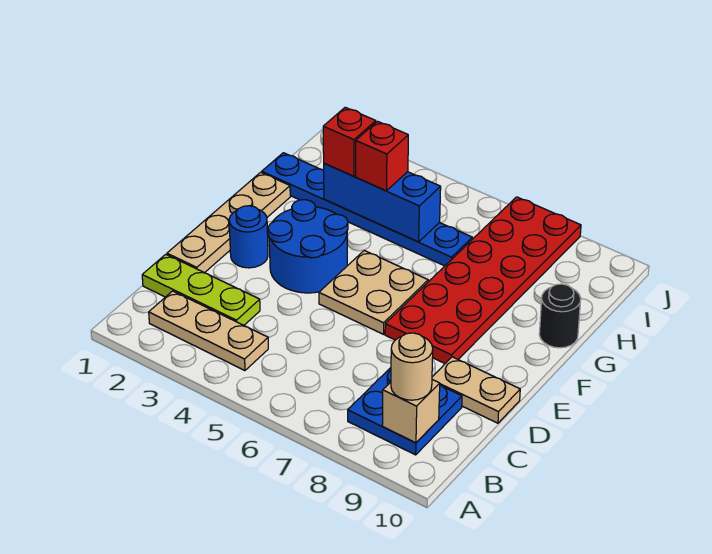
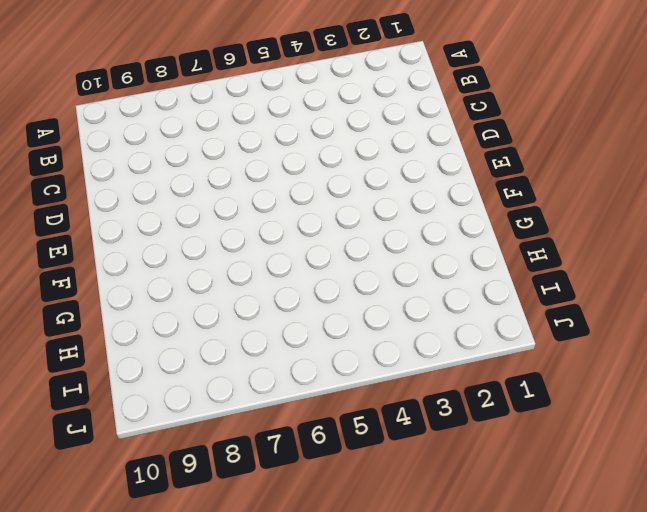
none -> tan 1x3 plate [149,291,268,371]
none -> blue 2x2 plate [348,368,462,455]
none -> lime 1x3 plate [142,254,260,325]

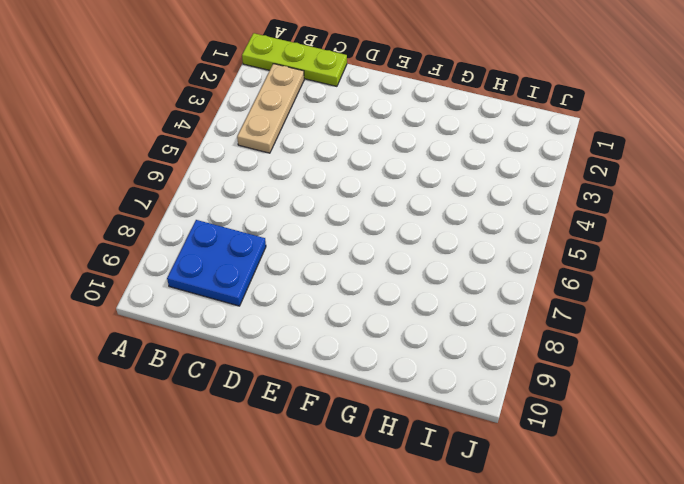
lime 1x3 plate [242,33,347,86] -> lime 1x3 plate turned to [142,254,260,325]
none -> tan 1x4 plate [167,172,290,273]
none -> tan 1x2 plate [432,357,520,423]
none -> blue 1x1 round brick [229,206,268,268]

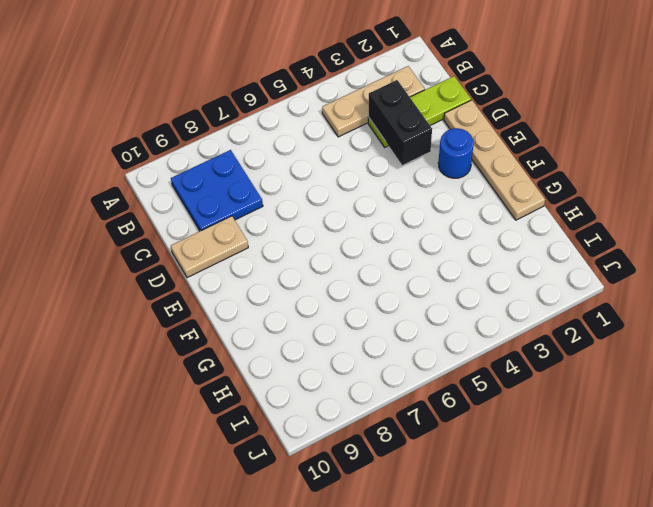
black 1x2 brick [368,80,432,165] -> none
none -> blue 2x2 round brick [268,200,348,293]
none -> tan 2x2 plate [319,251,428,334]
none -> red 2x6 plate [385,197,581,363]

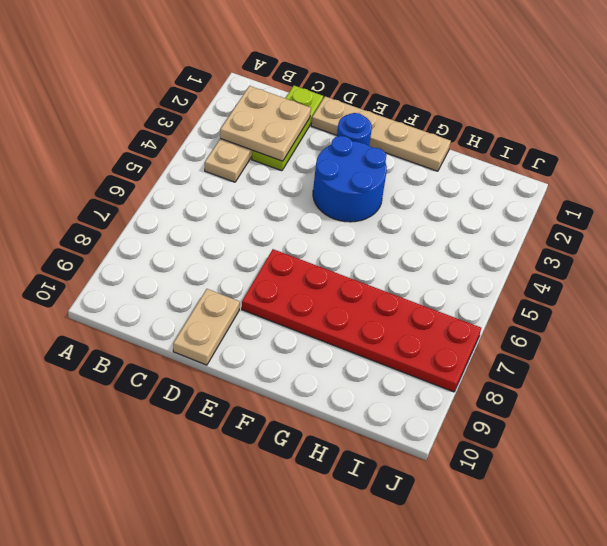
tan 2x2 plate [220,86,311,161] -> tan 2x2 plate moved to [319,251,428,334]
none -> blue 2x2 plate [348,368,462,455]
none -> black 1x1 round brick [539,284,581,348]
none -> blue 1x6 plate [262,153,472,266]

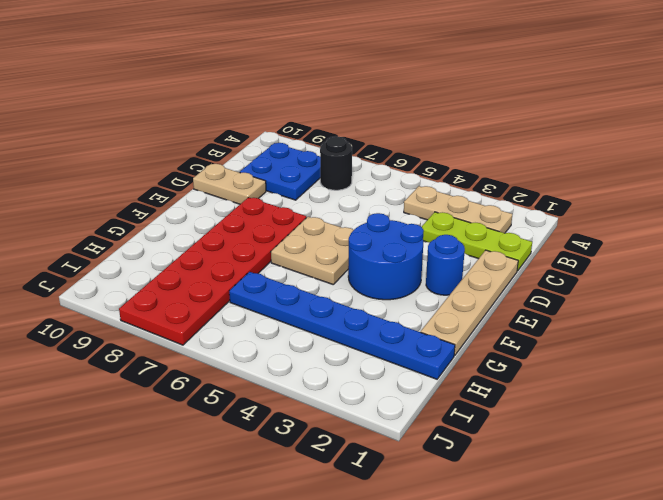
black 1x1 round brick [320,136,352,190] -> black 1x1 round brick moved to [539,284,581,348]
none -> tan 1x1 brick [382,380,440,443]
none -> blue 1x3 brick [324,163,441,242]
none -> tan 1x1 round brick [391,333,433,400]

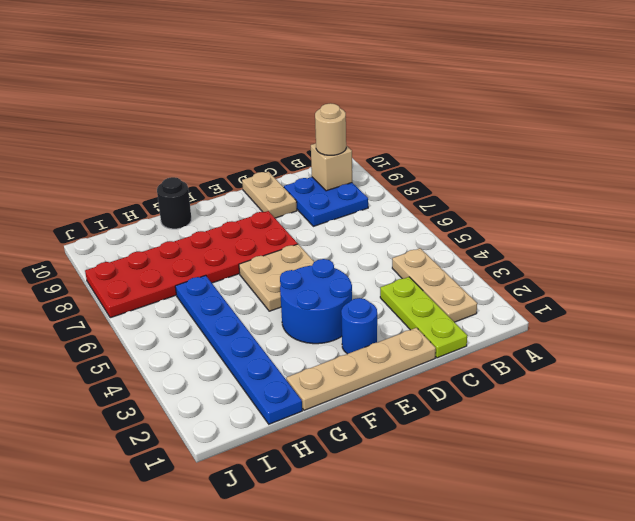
none -> blue 1x3 brick [324,163,441,242]
none -> red 1x1 brick [323,107,376,176]
none -> red 1x1 brick [356,121,408,191]

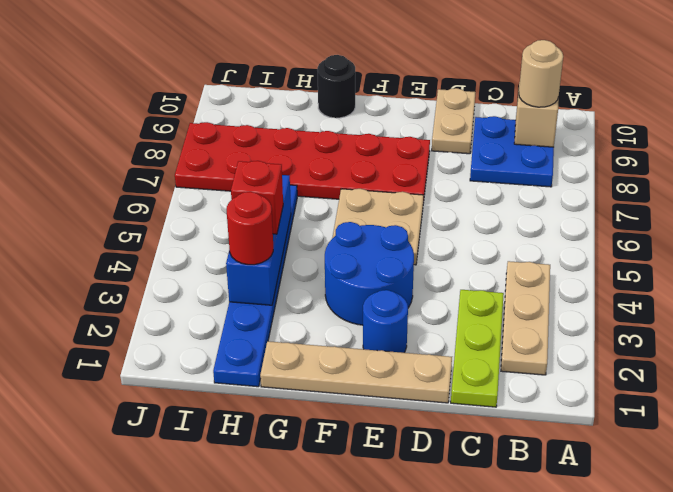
red 1x1 round brick [227,192,273,265] -> red 1x1 brick [323,107,376,176]

